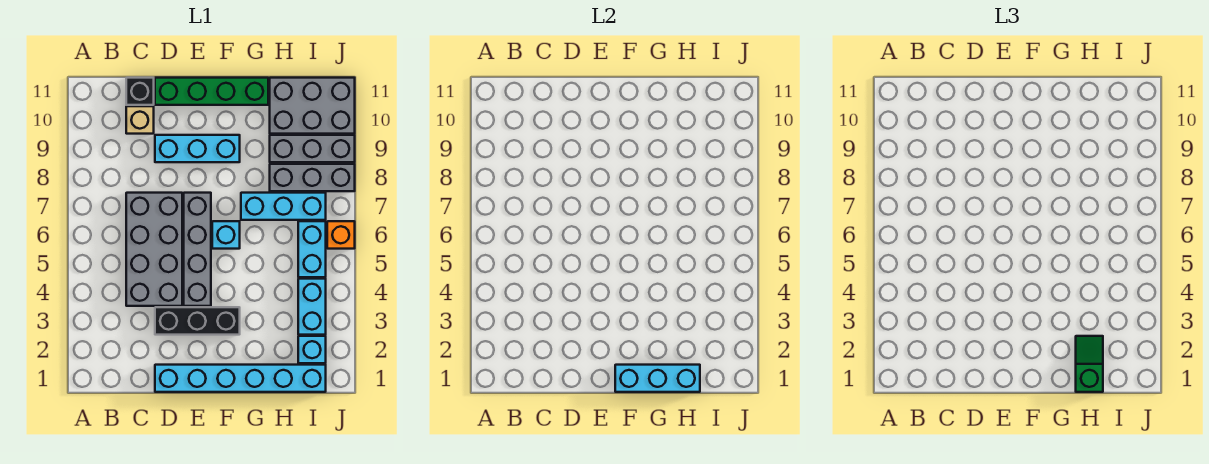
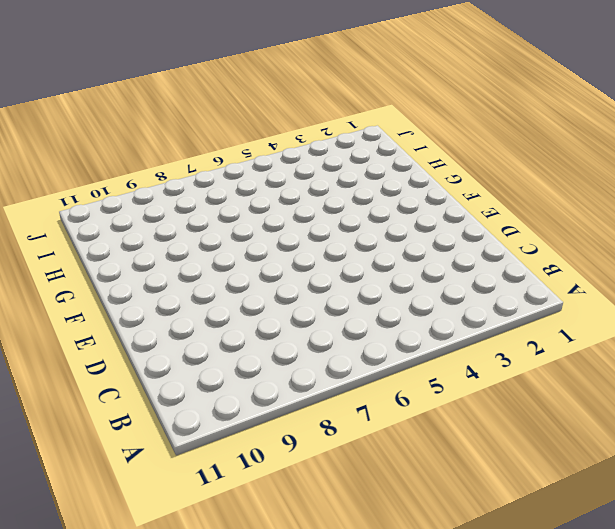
none -> grey 2x4 brick [126,193,182,306]
none -> tan 1x1 brick [126,106,154,134]
none -> black 1x1 brick [126,78,154,105]

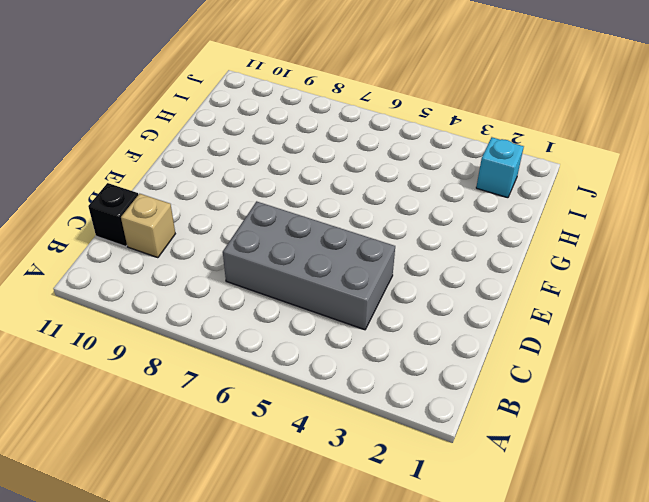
none -> cyan 1x6 brick [155,365,326,392]
none -> black 1x3 brick [155,307,240,335]
none -> cyan 1x3 brick [155,135,240,162]

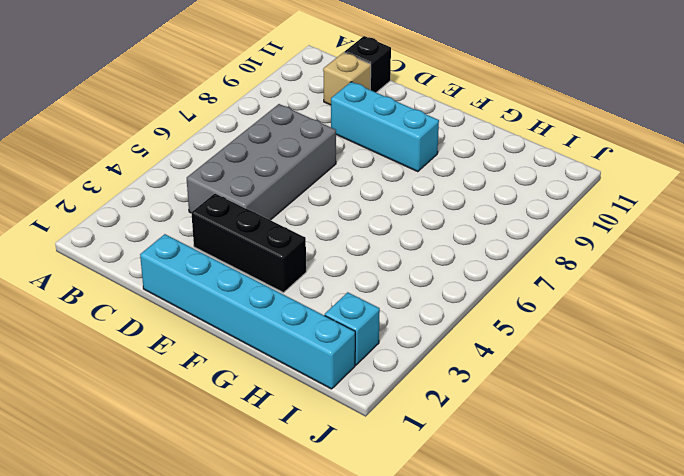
none -> green 1x4 brick [155,78,268,105]
none -> grey 1x4 brick [184,193,211,306]
none -> cyan 1x1 brick [212,221,240,249]

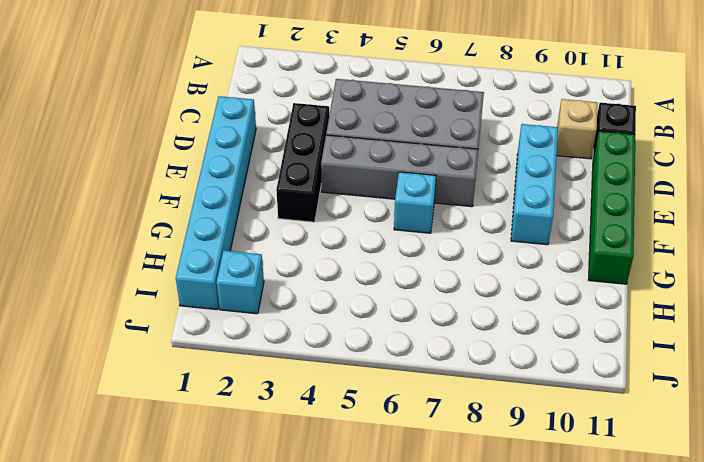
none -> cyan 1x3 brick [241,193,326,220]
none -> grey 1x3 brick [270,164,355,191]
none -> grey 1x3 brick [270,135,355,162]

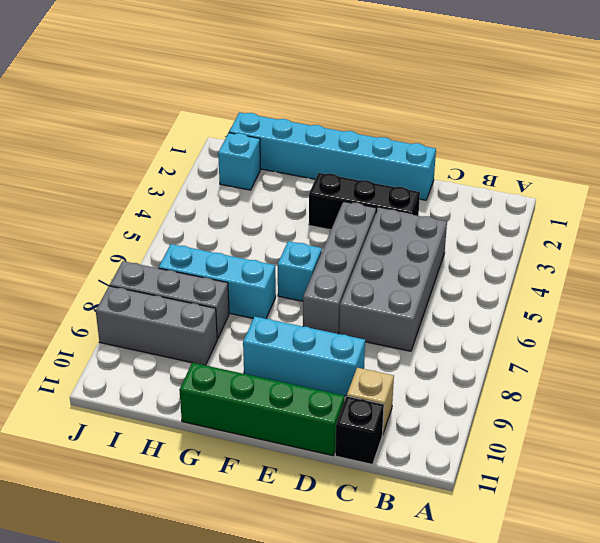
none -> grey 2x3 brick [270,78,355,134]
none -> cyan 1x2 brick [298,279,326,335]
none -> cyan 1x2 brick [298,221,326,277]

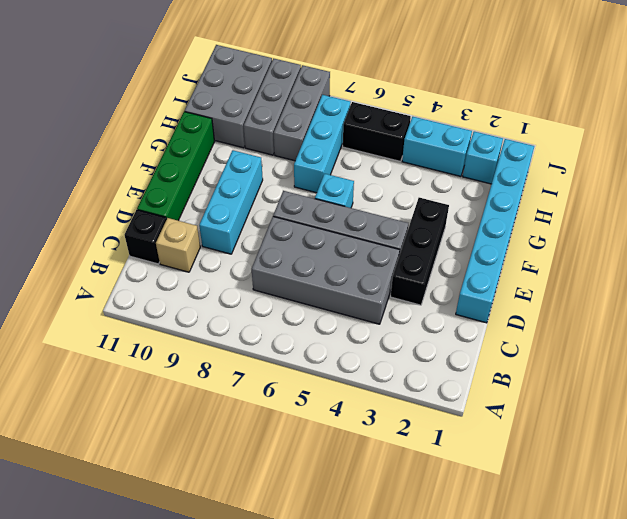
black 1x2 brick [343,102,411,161] -> cyan 1x2 brick [298,221,326,277]
none -> orange 1x1 brick [327,221,355,249]
none -> cyan 1x3 brick [615,365,700,392]
none -> green 1x2 slope [1076,336,1103,392]

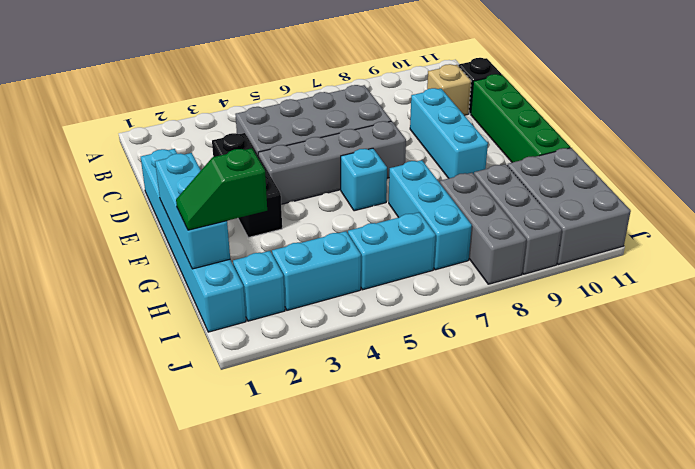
green 1x2 slope [176,148,267,230] -> green 1x2 slope turned to [1076,336,1103,392]
none -> orange 1x1 brick [327,221,355,249]

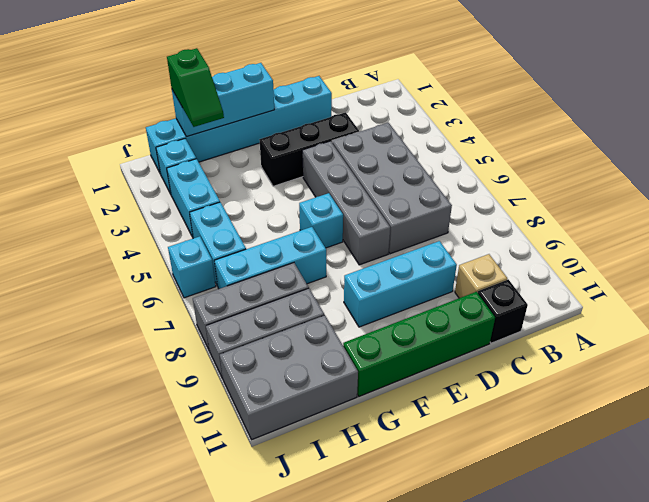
cyan 1x1 brick [168,236,216,298] -> orange 1x1 brick [327,221,355,249]

